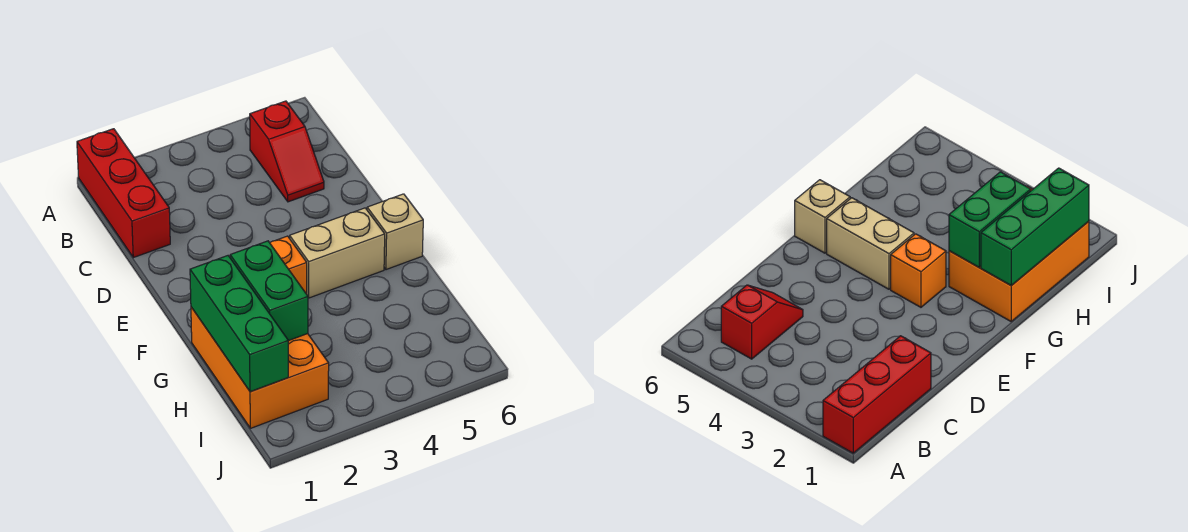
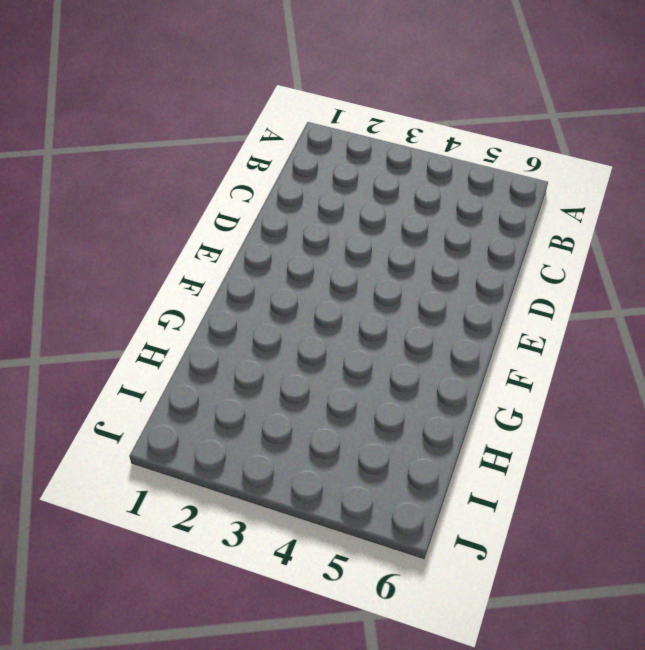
none -> red 1x3 brick [77,129,170,258]
none -> red 1x2 slope [250,101,324,202]

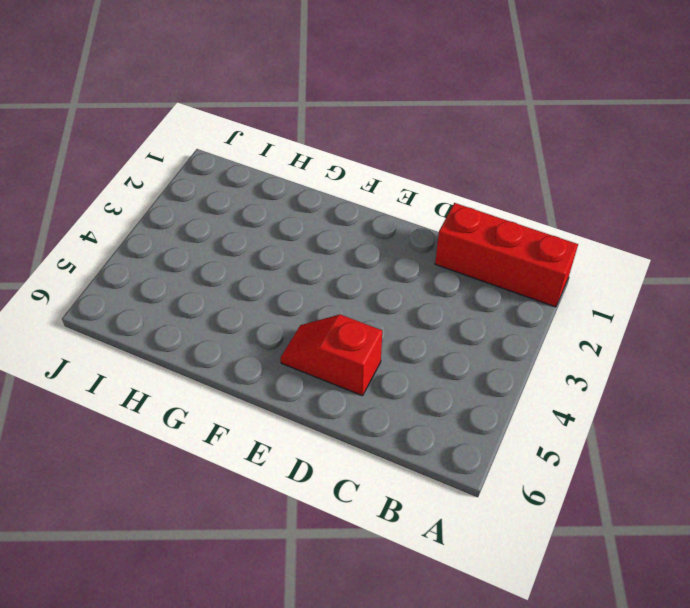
red 1x2 slope [281,315,382,396] -> red 1x2 slope moved to [250,101,324,202]
none -> orange 1x1 brick [270,236,307,294]
none -> tan 1x2 brick [290,208,385,298]

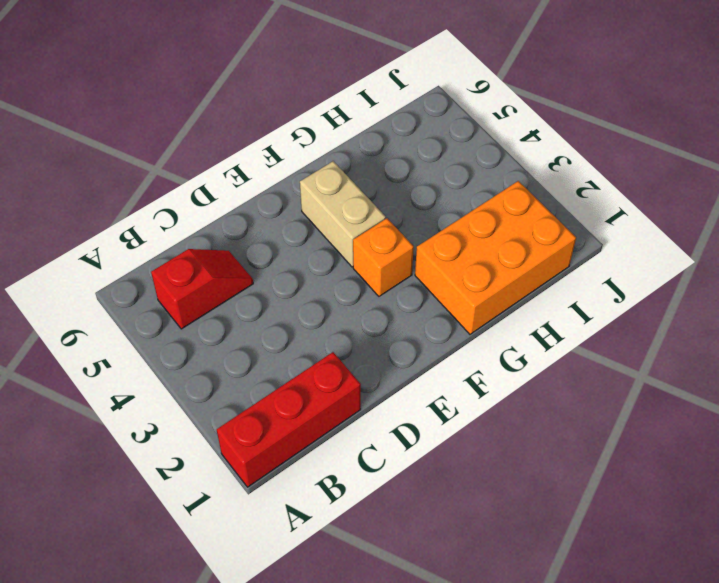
none -> tan 1x1 brick [367,194,423,270]
none -> green 1x3 brick [190,256,288,392]

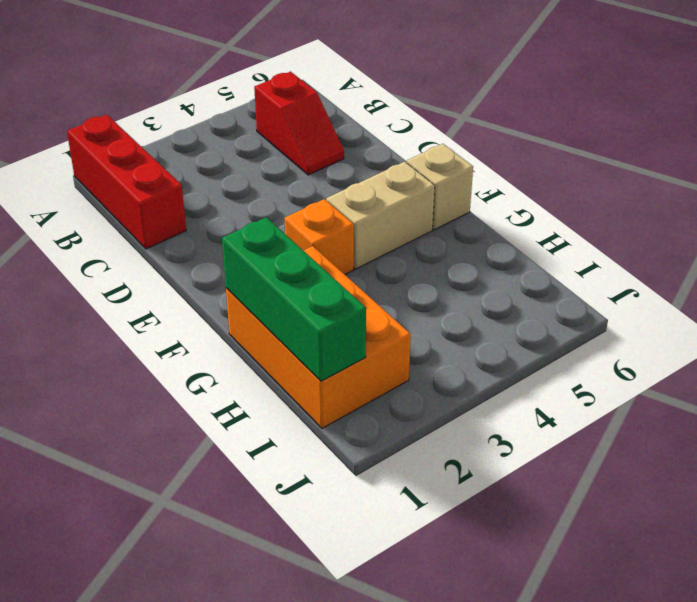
none -> green 1x2 brick [230,241,308,341]

